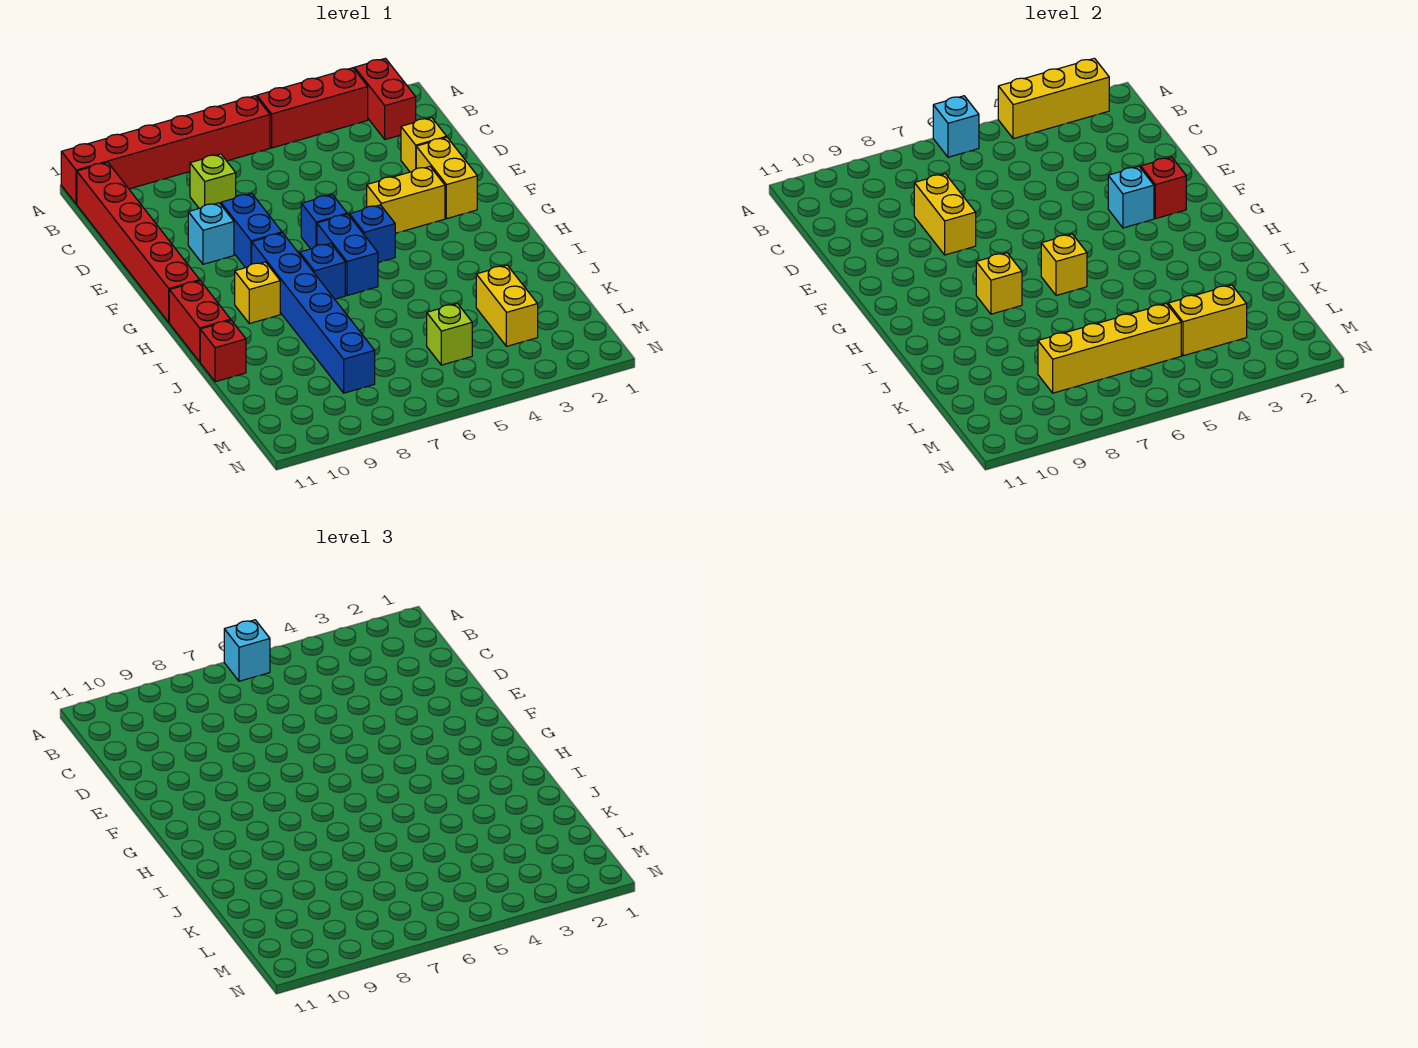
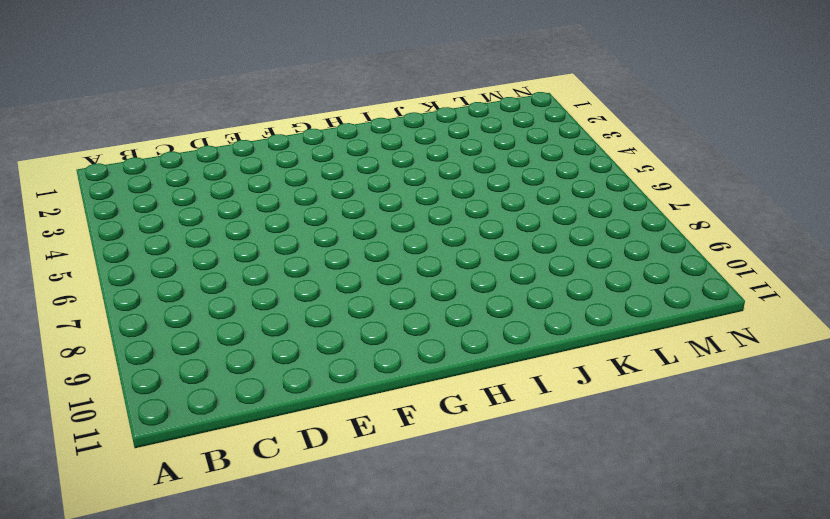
none -> red 1x2 brick [355,58,416,140]
none -> red 1x3 brick [257,68,368,148]
none -> red 1x6 brick [61,96,270,204]
none -> red 1x6 brick [77,162,200,322]

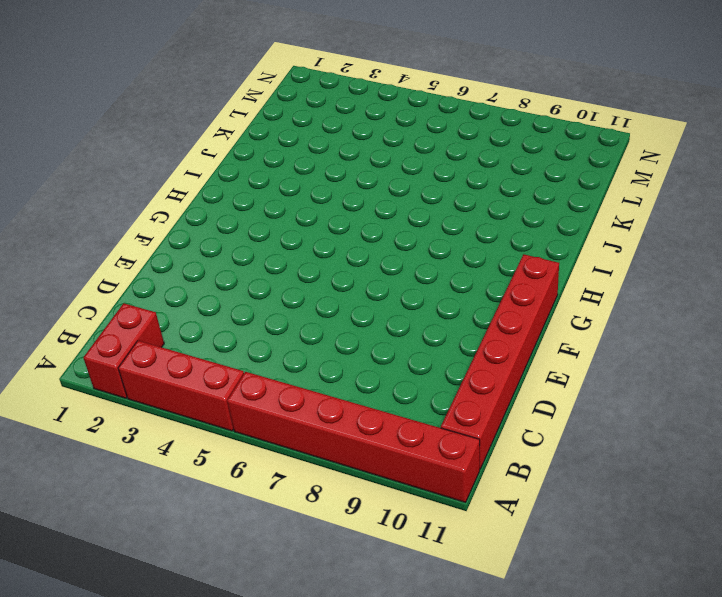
none -> lime 1x1 brick [190,154,236,208]
none -> yellow 1x1 brick [401,118,447,172]
none -> yellow 1x2 brick [416,137,477,219]
none -> blue 1x2 brick [221,193,282,268]

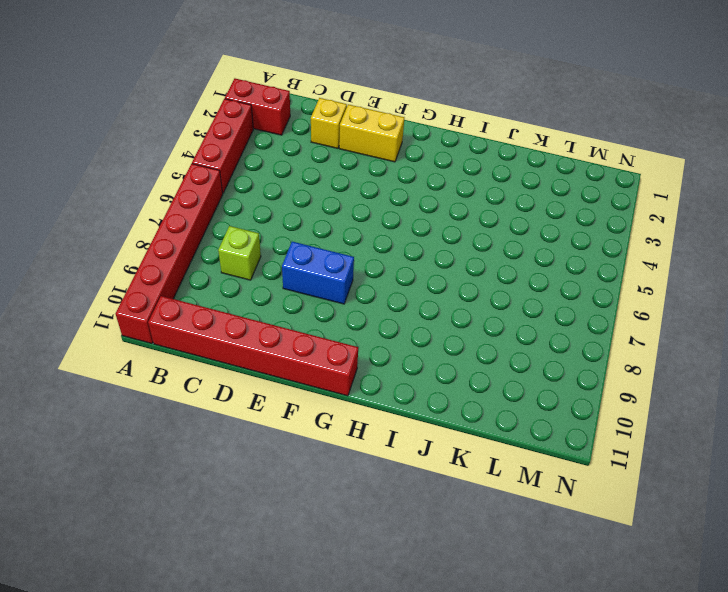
none -> cyan 1x1 brick [188,203,234,264]
none -> yellow 1x2 brick [367,167,445,233]
none -> blue 1x1 brick [301,195,347,249]
none -> blue 1x1 brick [349,205,395,262]

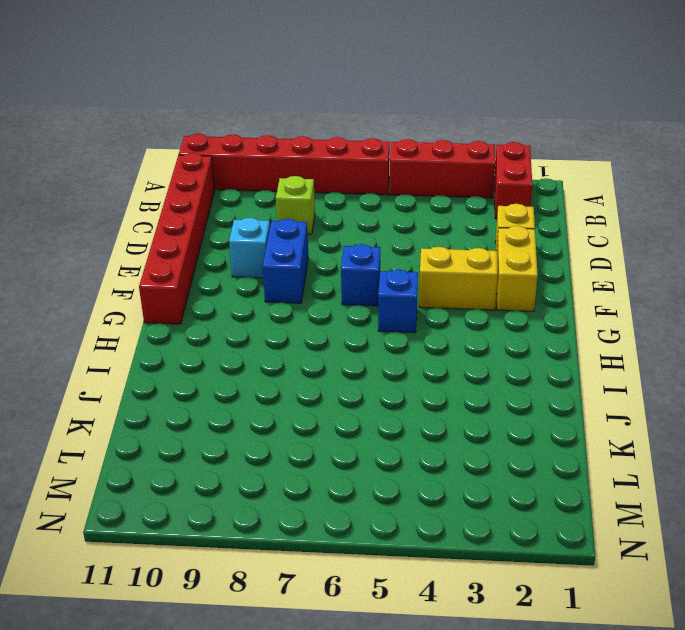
none -> blue 1x2 brick [317,214,378,296]
none -> blue 1x6 brick [252,233,375,393]
none -> blue 1x1 brick [300,243,345,299]
none -> yellow 1x1 brick [235,262,280,324]

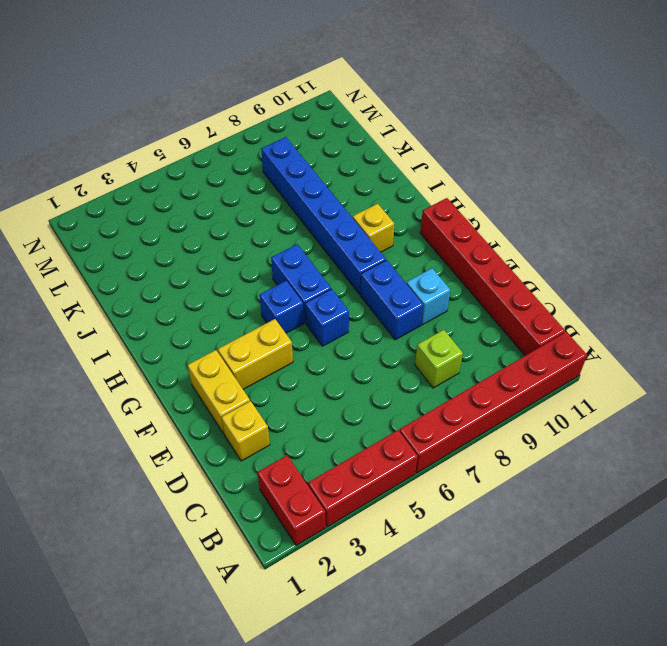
none -> blue 1x1 brick [300,243,345,299]
none -> red 1x2 brick [169,281,231,362]
none -> red 1x1 brick [200,320,246,382]
none -> yellow 1x2 brick [476,265,538,346]

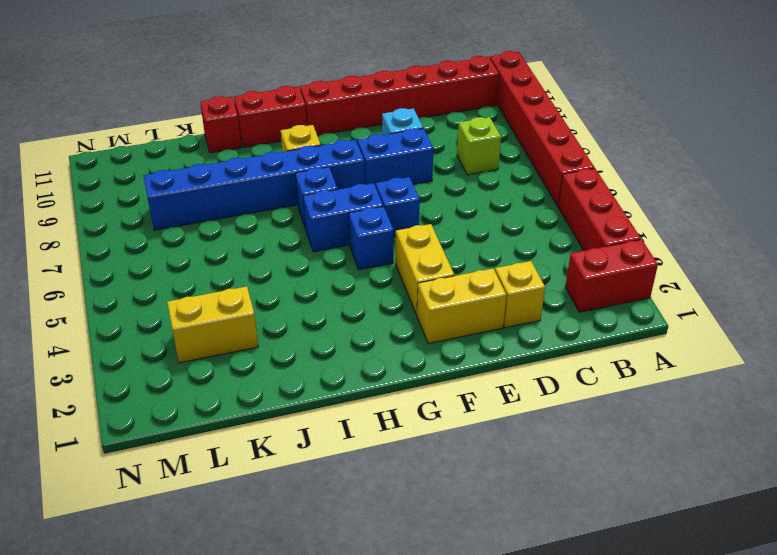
none -> lime 1x1 brick [427,304,472,365]
none -> yellow 1x3 brick [998,58,1109,139]
none -> cyan 1x1 brick [933,96,979,157]
none -> yellow 1x2 brick [914,174,976,255]

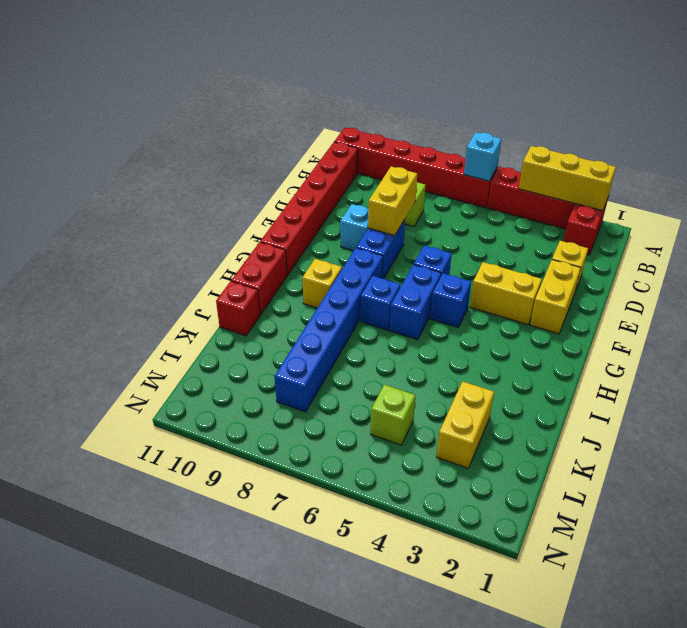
none -> red 1x1 brick [1141,157,1186,219]
none -> cyan 1x1 brick [1108,167,1154,228]
none -> yellow 1x1 brick [1041,234,1087,296]
none -> yellow 1x1 brick [976,253,1022,314]

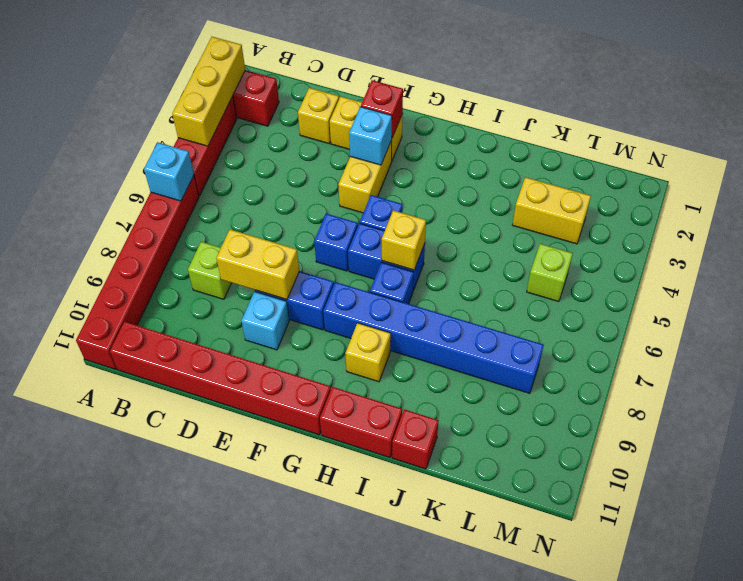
none -> yellow 1x1 brick [976,253,1022,314]
none -> yellow 1x2 brick [1168,285,1247,356]
none -> yellow 1x4 brick [1038,304,1181,393]
none -> cyan 1x1 brick [224,620,270,681]

